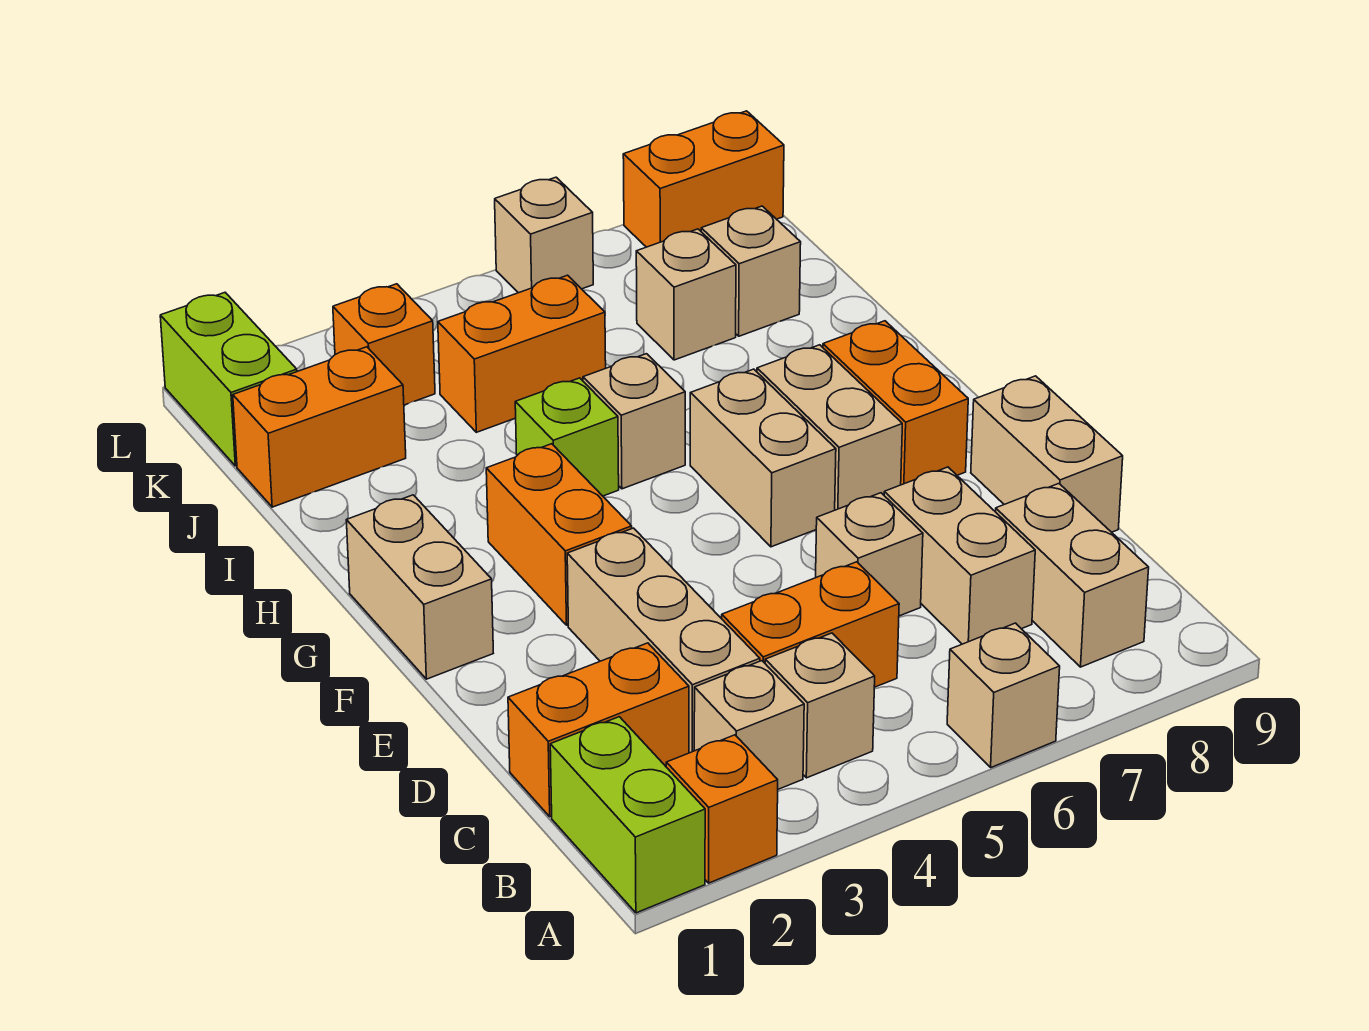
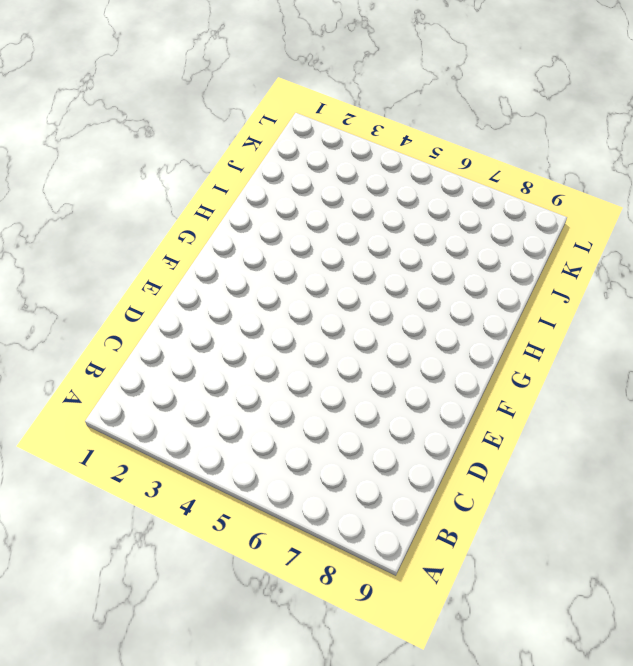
none -> lime 1x2 brick [550,717,705,913]
none -> orange 1x1 brick [666,735,778,883]
none -> tan 1x1 brick [947,623,1060,767]

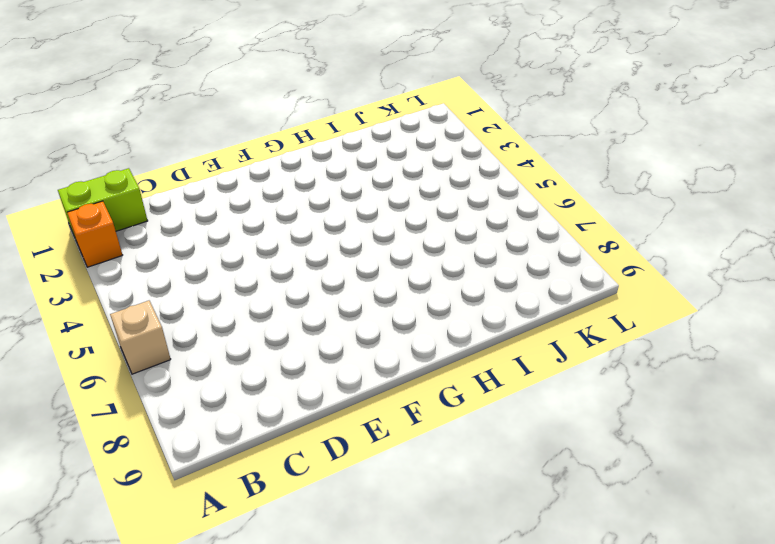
none -> tan 1x1 brick [694,661,804,789]
none -> tan 1x1 brick [765,633,875,778]
none -> tan 1x2 brick [995,484,1149,667]

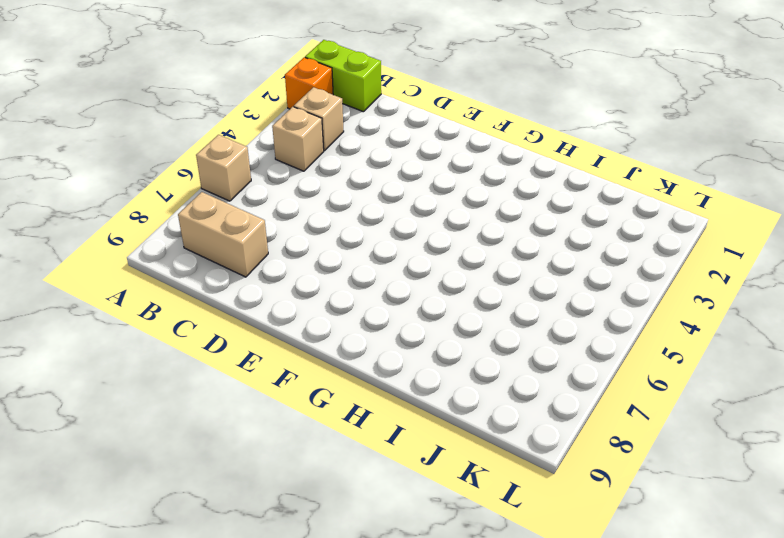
none -> orange 1x2 brick [508,643,689,817]
none -> tan 1x3 brick [567,528,760,753]
none -> orange 1x2 brick [722,562,899,687]

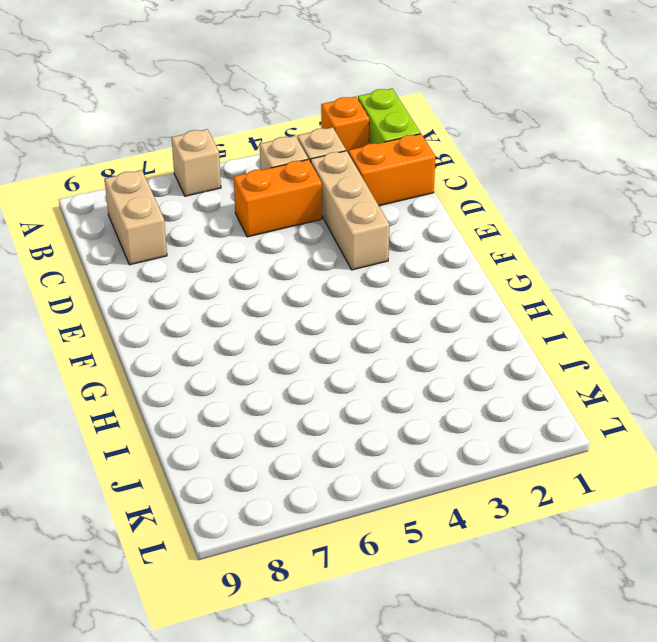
none -> tan 1x2 brick [884,467,1035,644]
none -> tan 1x1 brick [816,493,923,616]
none -> tan 1x2 brick [971,376,1123,532]

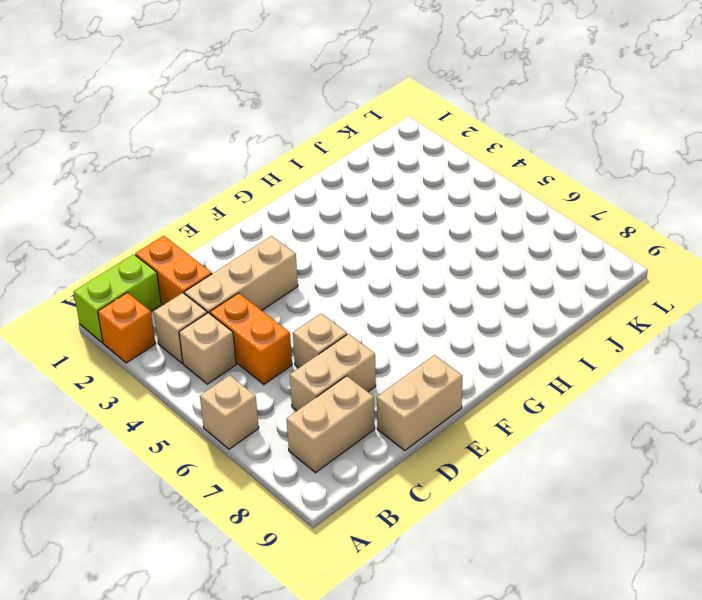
none -> tan 1x2 brick [346,495,493,679]
none -> orange 1x2 brick [486,444,632,625]
none -> tan 1x2 brick [690,369,836,547]

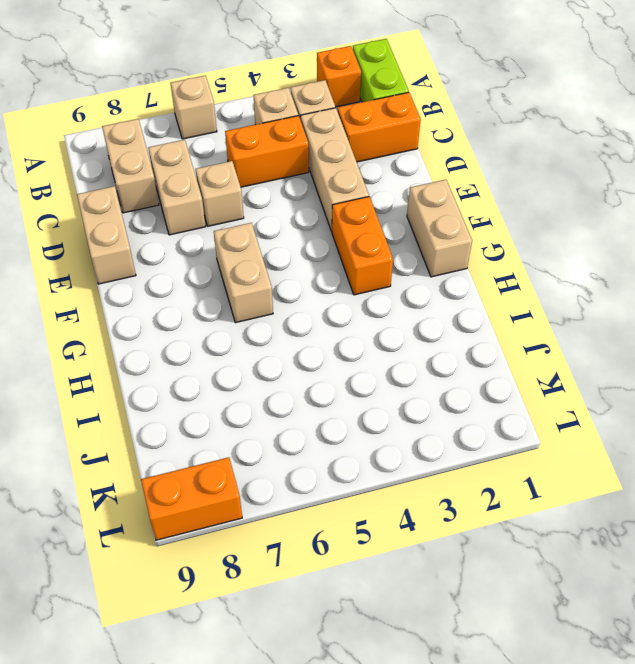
none -> tan 1x2 brick [757,345,902,510]
none -> orange 1x2 brick [823,321,968,485]
none -> lime 1x1 brick [515,378,619,496]

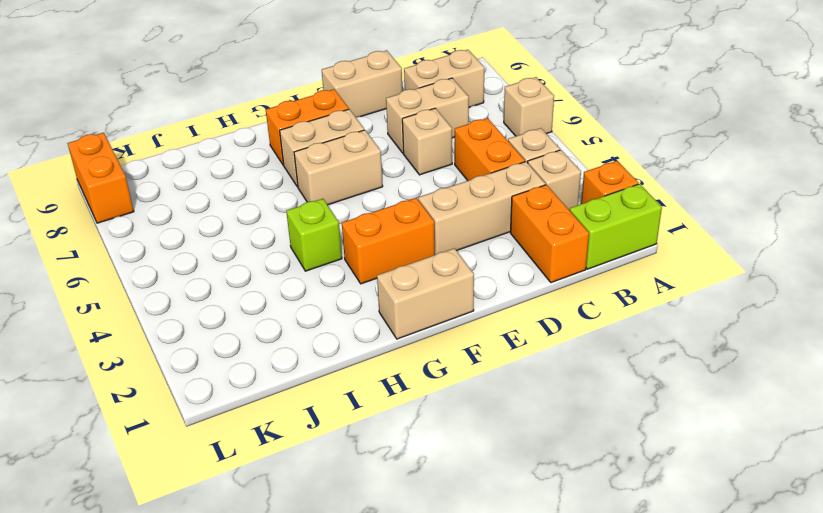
none -> tan 1x1 brick [583,354,685,489]
none -> orange 1x2 brick [233,347,406,507]
none -> orange 1x2 brick [438,275,606,432]

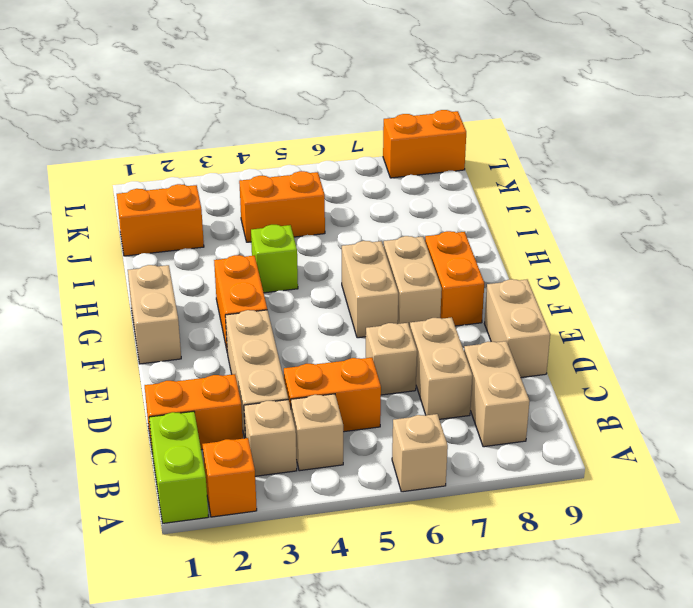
none -> tan 1x1 brick [583,354,685,489]
none -> tan 1x1 brick [636,229,736,360]
none -> tan 1x1 brick [701,206,801,336]

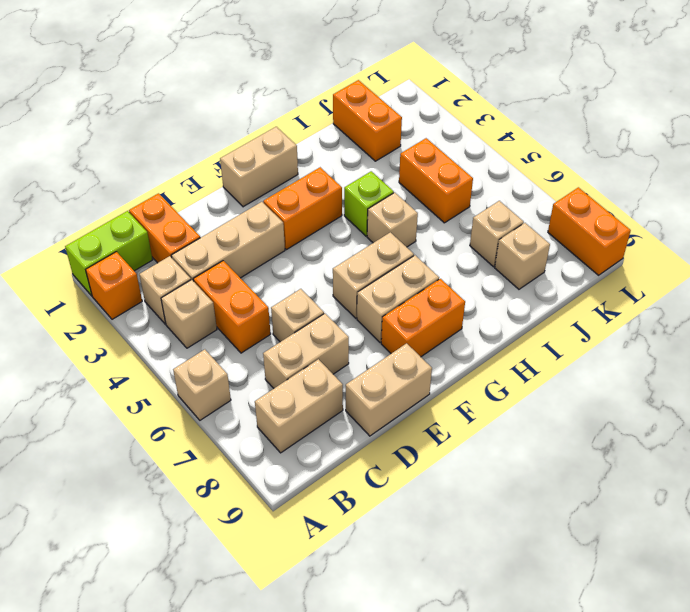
none -> lime 1x2 brick [160,293,297,466]
none -> orange 1x1 brick [333,284,435,405]
none -> tan 1x1 brick [495,177,593,293]

